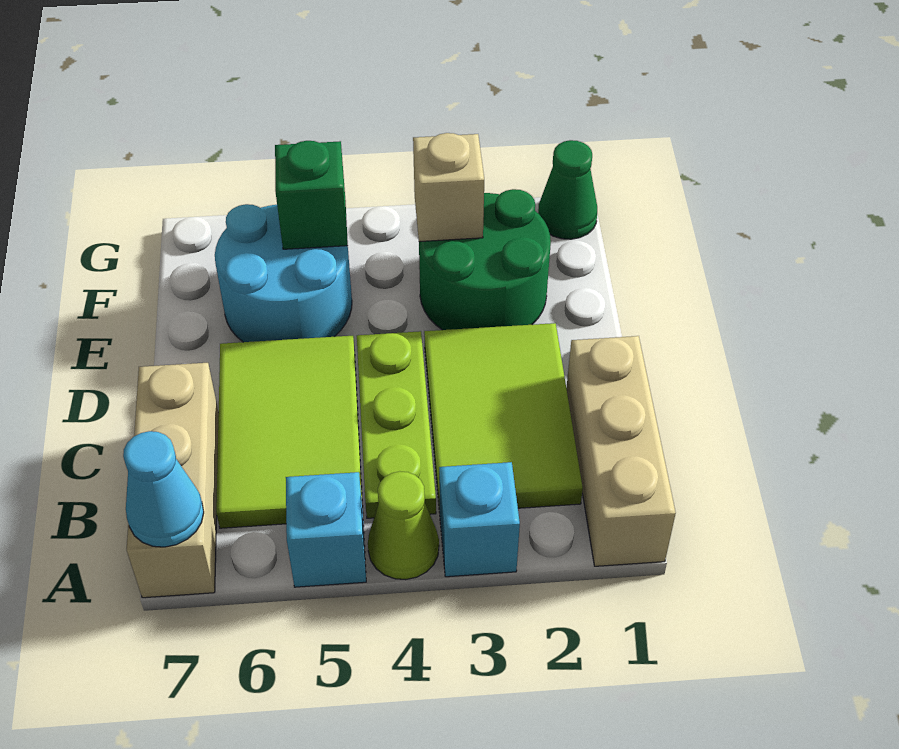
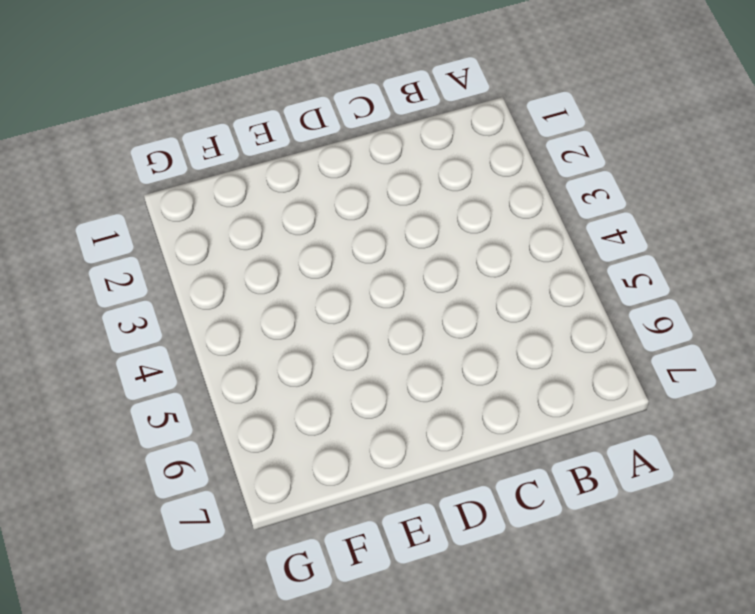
none -> tan 1x3 brick [566,336,676,566]
none -> cyan 1x1 brick [439,462,520,577]
none -> lime 1x1 cone [368,471,439,580]

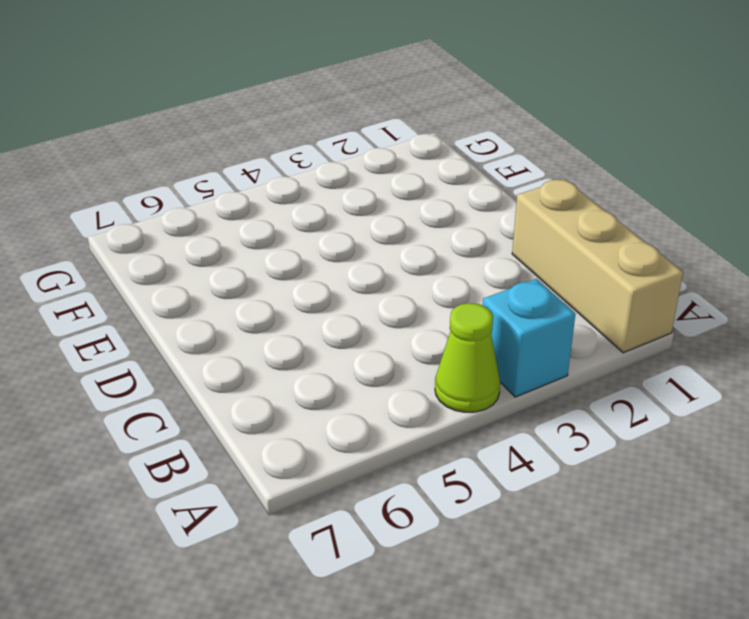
none -> cyan 1x1 brick [286,472,366,587]
none -> tan 1x3 brick [127,363,219,598]
none -> lime 2x3 tile [424,323,583,513]

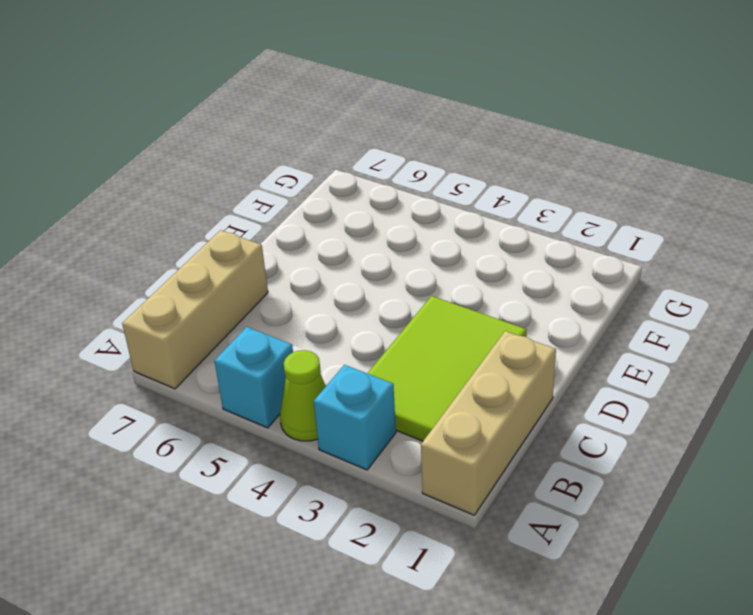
none -> lime 1x3 plate [357,331,436,518]
none -> lime 2x3 tile [216,336,363,528]
none -> green 2x2 round brick [419,189,551,330]

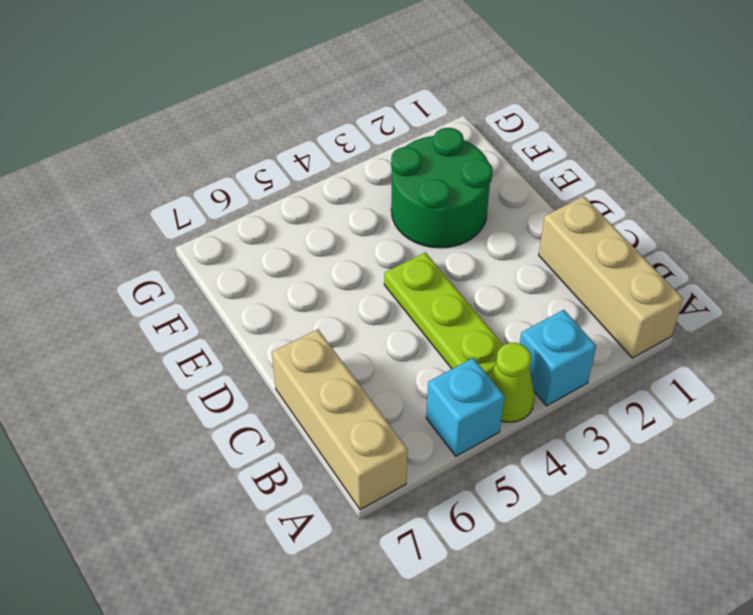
none -> lime 2x3 tile [424,323,583,513]
none -> lime 2x3 tile [216,336,363,528]
none -> cyan 2x2 round brick [215,204,352,342]

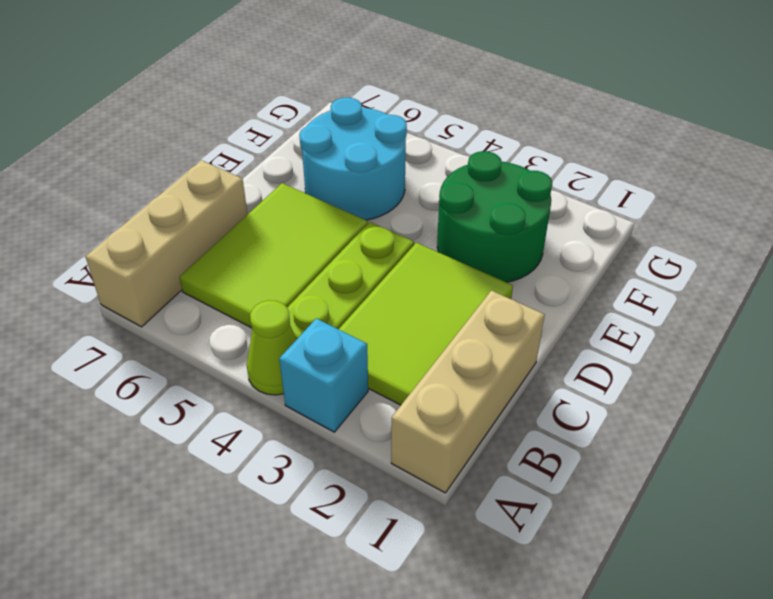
none -> cyan 1x1 brick [286,472,366,587]
none -> green 1x1 cone [538,140,597,239]
none -> cyan 1x1 cone [123,431,204,547]

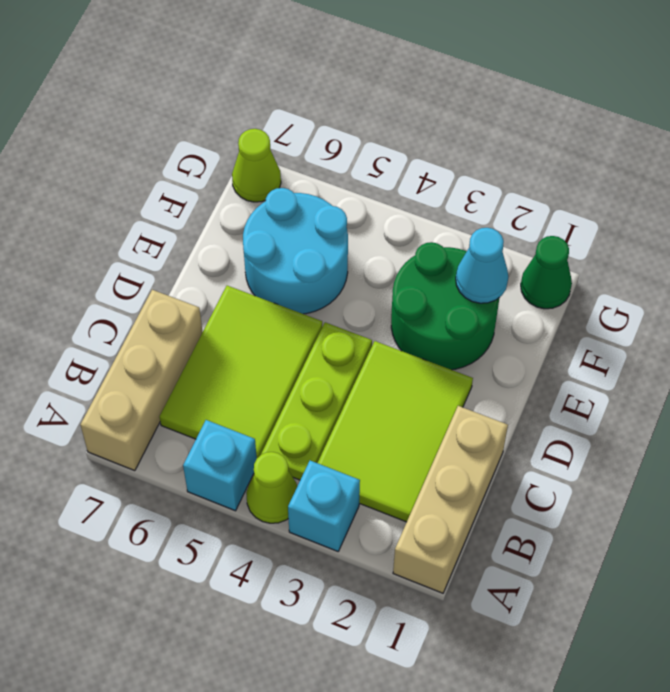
cyan 1x1 cone [456,228,508,303] -> cyan 1x1 cone moved to [123,431,204,547]
lime 1x1 cone [232,129,281,202] -> none
none -> tan 1x1 brick [413,133,484,242]
none -> green 1x1 brick [275,141,348,249]

